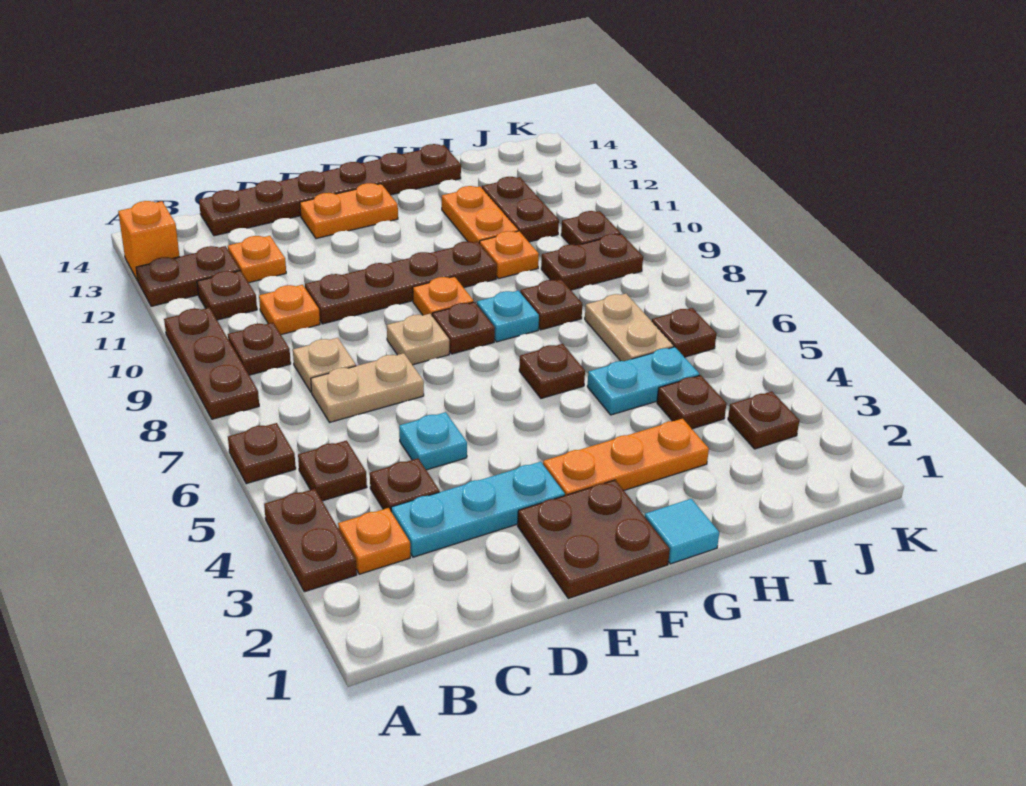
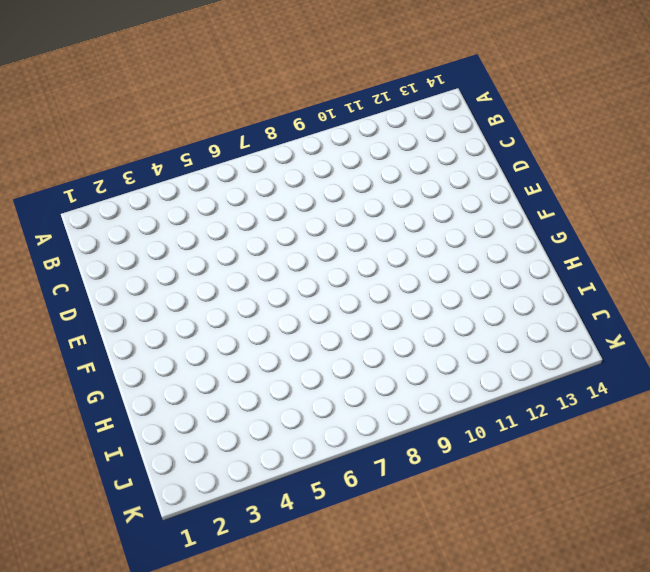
none -> brown 1x2 plate [264,489,357,592]
none -> brown 1x1 plate [228,423,296,484]
none -> brown 1x3 plate [164,308,259,419]
none -> brown 1x2 plate [136,246,240,306]

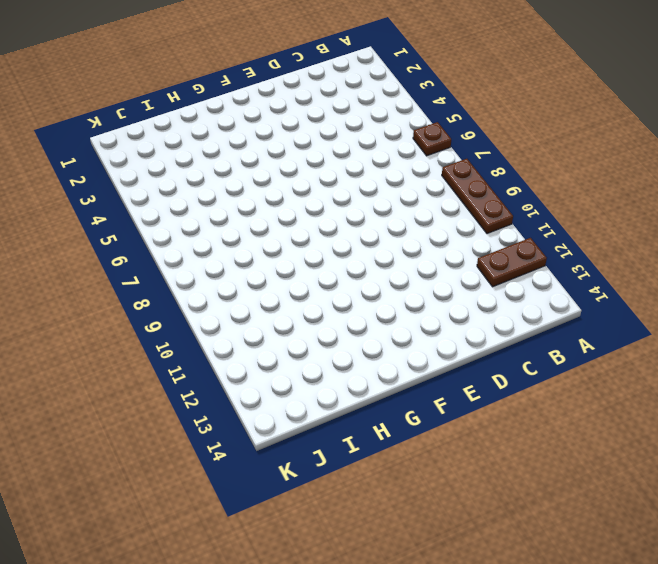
none -> brown 1x2 plate [264,489,357,592]
none -> orange 1x1 brick [118,201,180,281]
none -> orange 1x1 plate [338,508,410,574]
none -> brown 1x1 plate [298,441,367,501]

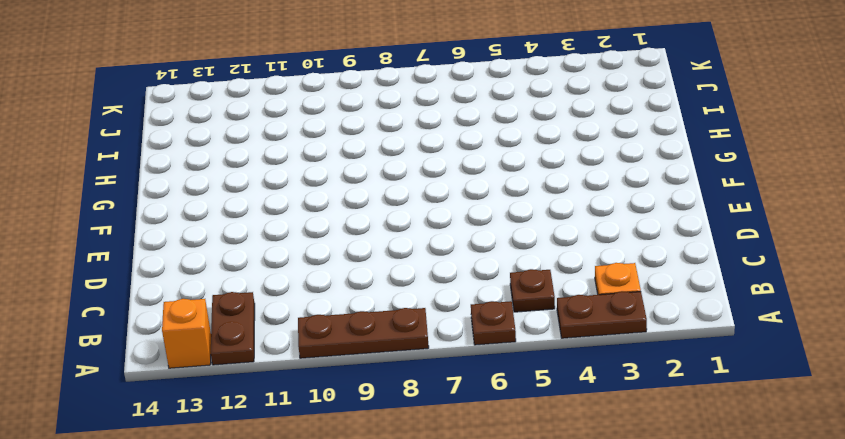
none -> brown 1x1 plate [228,323,291,375]
none -> brown 1x1 plate [197,271,257,320]
none -> cyan 1x3 plate [391,462,565,557]
none -> brown 1x1 plate [370,459,440,511]

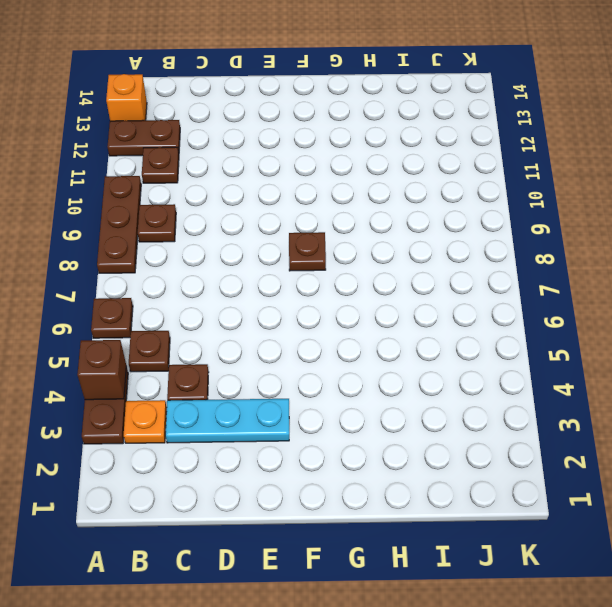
brown 1x1 brick [77,340,126,400] -> none
none -> tan 1x2 plate [311,353,424,422]
none -> tan 1x1 plate [293,338,356,392]
none -> orange 1x1 plate [259,285,320,335]
none -> orange 1x1 plate [228,236,286,283]

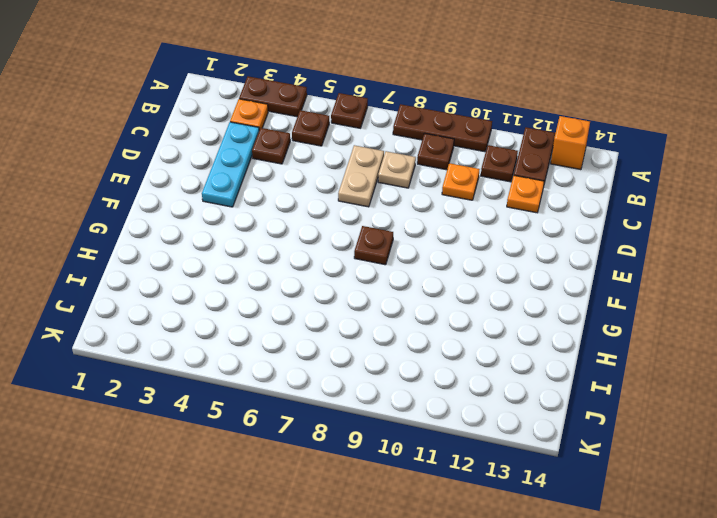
none -> brown 1x6 plate [199,144,461,236]
none -> cyan 1x1 plate [399,412,467,470]
none -> brown 1x4 plate [305,241,497,324]
none -> brown 2x2 plate [518,480,670,598]

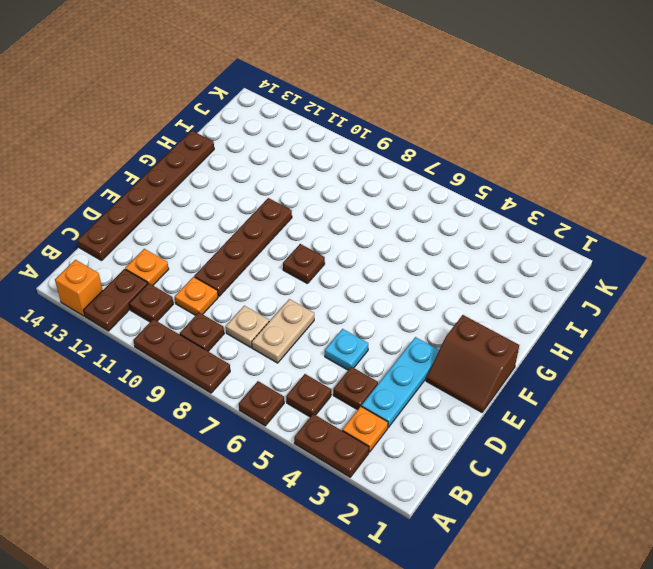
brown 2x2 slope [426,315,519,412] -> brown 2x2 plate [518,480,670,598]
none -> tan 1x1 plate [387,314,449,365]
none -> orange 1x2 plate [300,183,398,239]
none -> orange 1x3 plate [543,419,709,495]
none -> orange 1x1 plate [413,276,474,315]

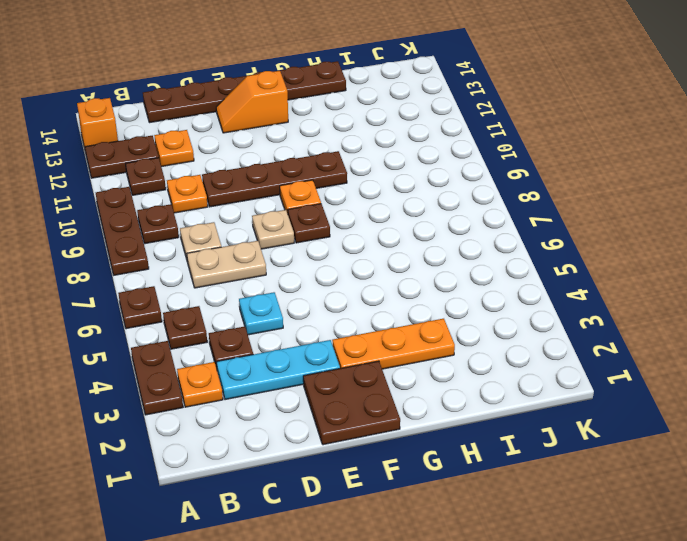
orange 1x2 slope [216,71,288,133] -> orange 1x2 plate [300,183,398,239]
none -> cyan 1x1 tile [645,499,719,564]
none -> brown 1x1 plate [519,344,585,398]
none -> cyan 1x1 plate [477,291,539,342]
none -> cyan 1x2 plate [587,347,699,415]

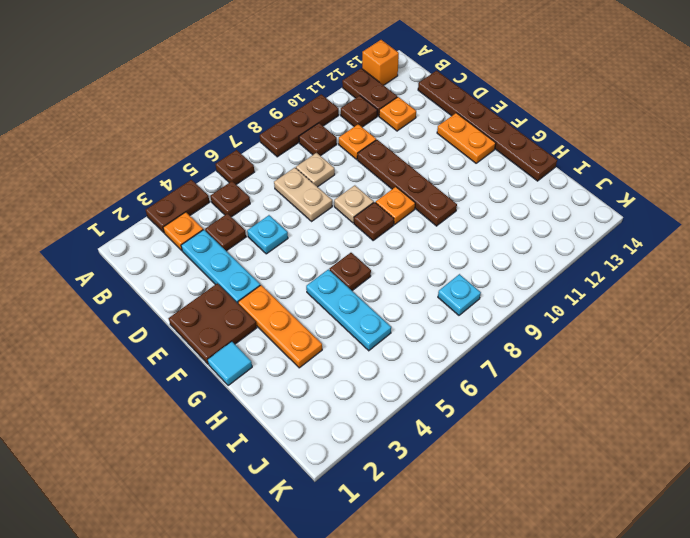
cyan 1x3 plate [306,269,391,351] -> cyan 1x2 plate [587,347,699,415]
cyan 1x1 plate [438,274,481,315] -> cyan 1x1 plate moved to [477,291,539,342]
none -> brown 1x1 plate [520,280,582,330]
none -> orange 1x1 plate [480,231,539,279]
none -> orange 1x2 plate [442,186,518,244]
none -> brown 1x1 plate [657,375,727,429]

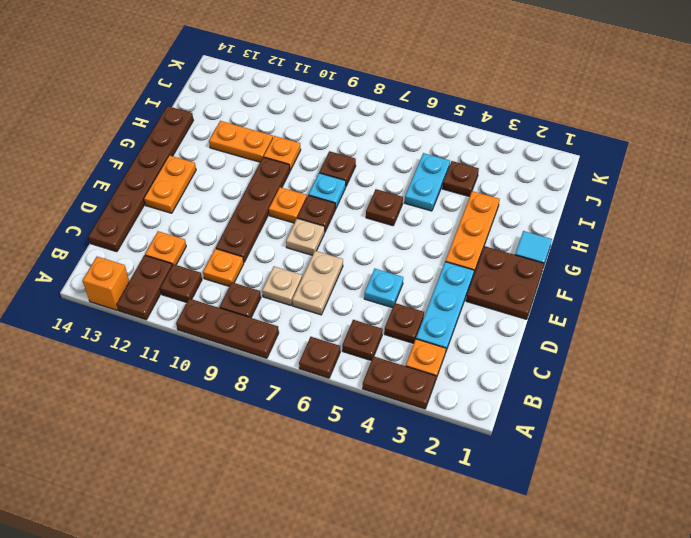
none -> tan 1x2 plate [585,294,674,361]
none -> brown 1x2 plate [541,234,643,290]
none -> brown 1x2 plate [482,177,559,242]
none -> brown 1x1 plate [728,392,799,449]

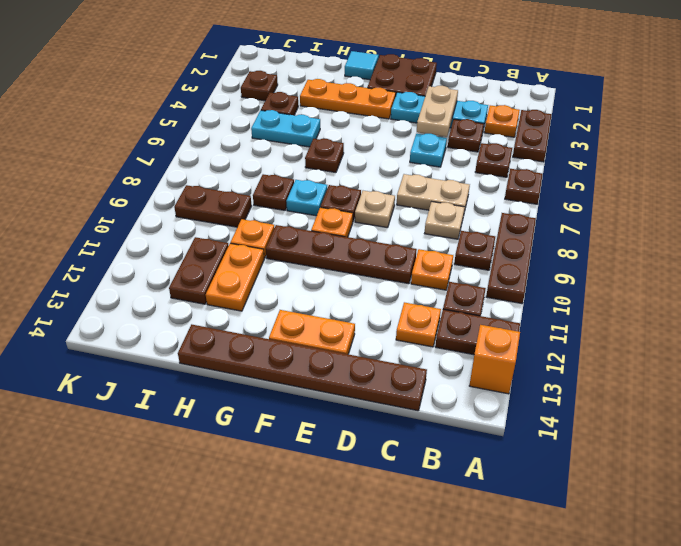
tan 1x2 plate [417,86,458,137] -> tan 1x2 plate moved to [585,294,674,361]
none -> brown 1x1 plate [652,308,717,357]
none -> brown 1x1 plate [561,211,621,245]

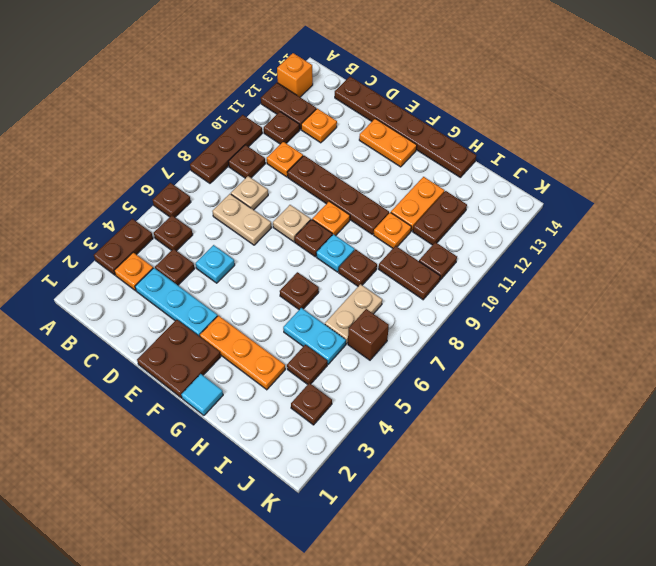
brown 1x1 brick [348,309,389,360] -> brown 1x1 plate [652,308,717,357]

